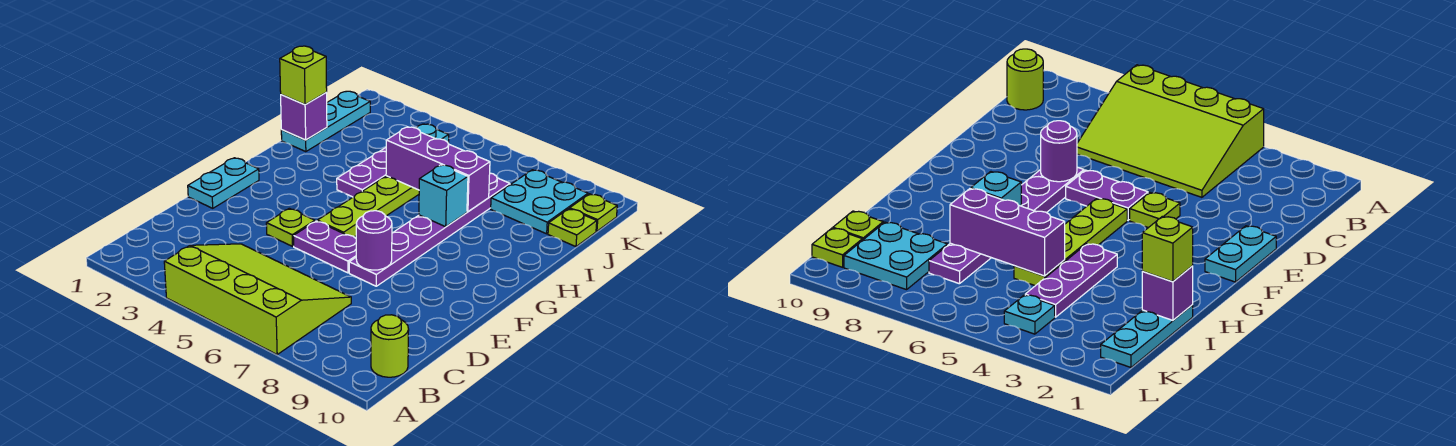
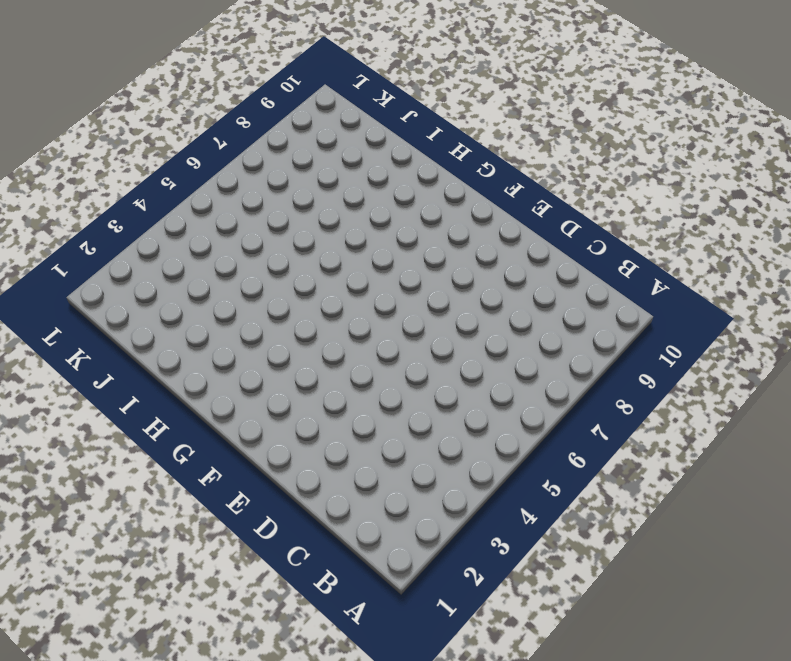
none -> lime 3x4 slope [164,244,351,354]
none -> lime 1x1 round brick [371,315,409,377]
none -> cyan 1x2 plate [188,158,259,208]

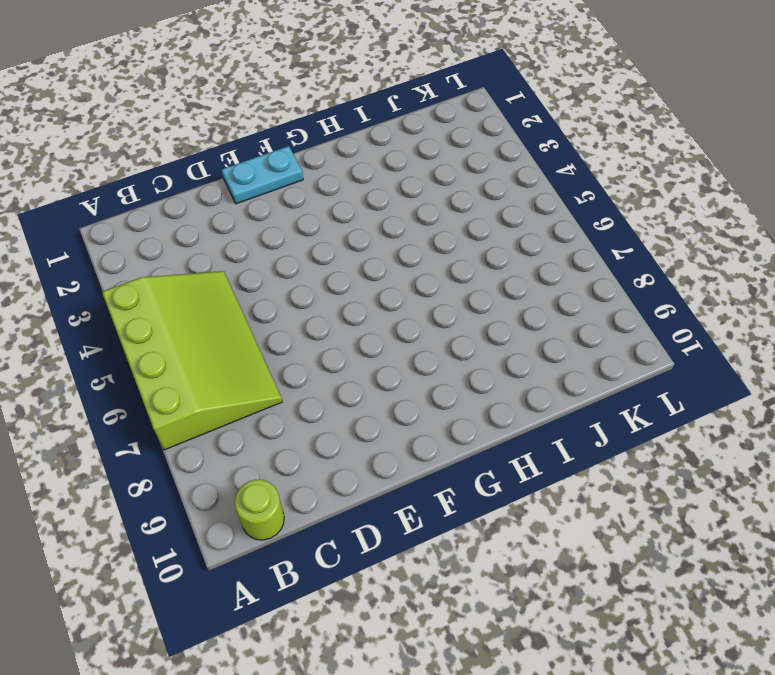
none -> lime 1x1 plate [266,208,315,246]
none -> purple 1x2 plate [294,221,356,273]
none -> purple 1x6 plate [349,173,510,286]

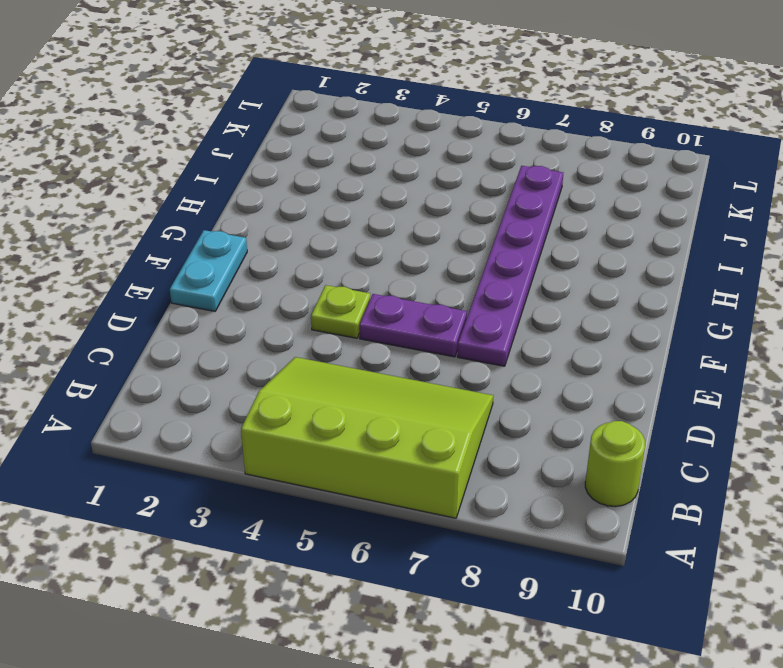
none -> lime 1x4 plate [317,176,419,237]
none -> purple 1x3 plate [337,148,386,197]
none -> cyan 1x3 plate [281,91,370,152]

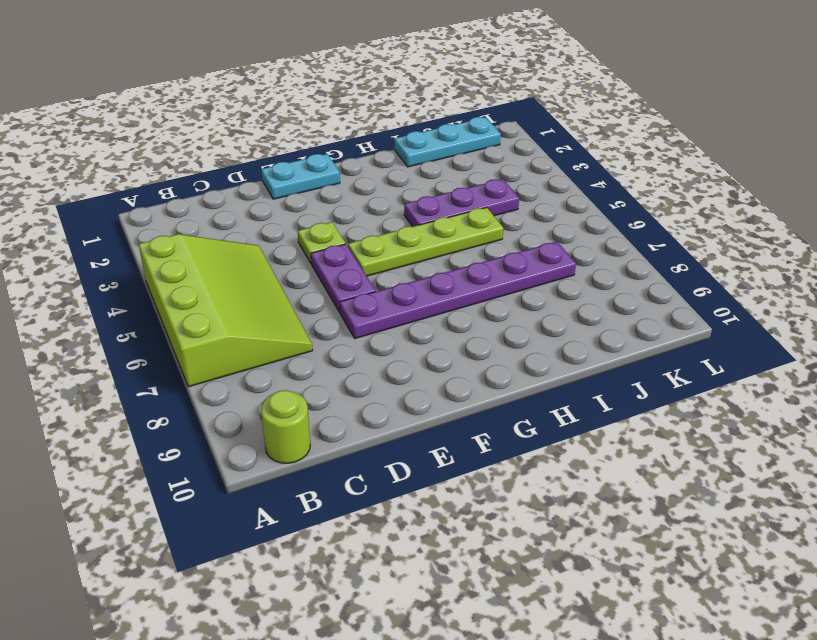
none -> cyan 2x2 plate [491,170,588,234]
none -> lime 1x1 plate [548,209,597,247]
none -> cyan 1x1 plate [417,124,449,142]

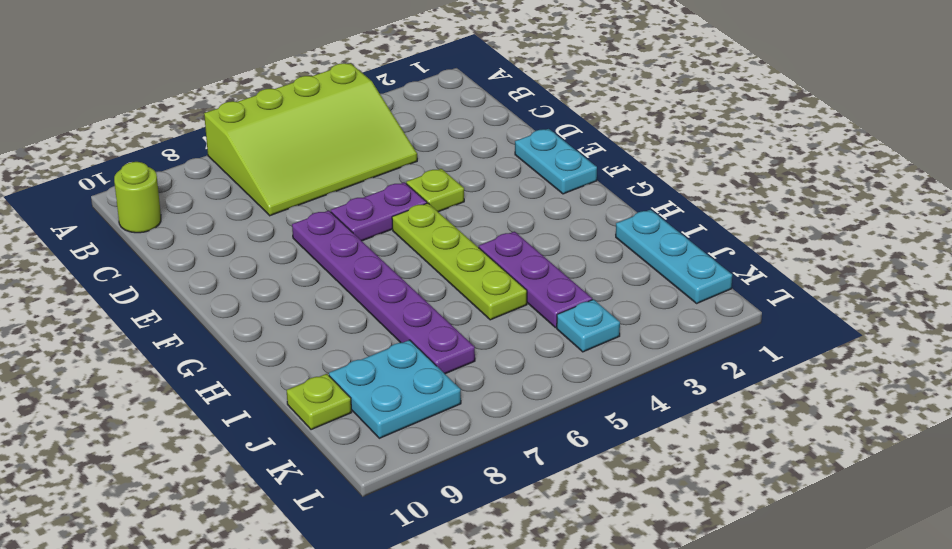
none -> lime 1x1 plate [570,194,617,231]
none -> purple 1x1 round brick [356,211,392,270]
none -> cyan 1x1 brick [419,165,468,227]

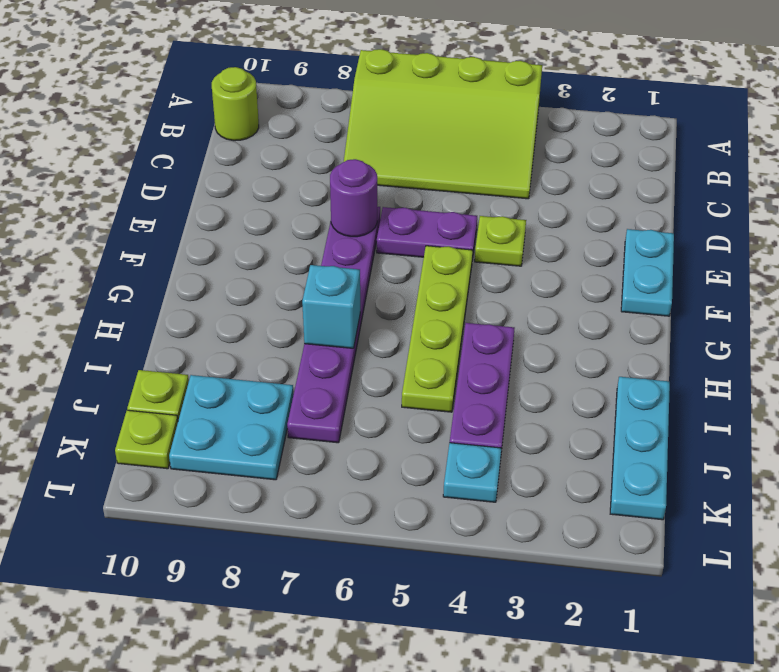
none -> purple 1x1 brick [281,93,327,140]
none -> purple 1x3 brick [386,127,490,212]
none -> lime 1x1 brick [280,46,327,105]

